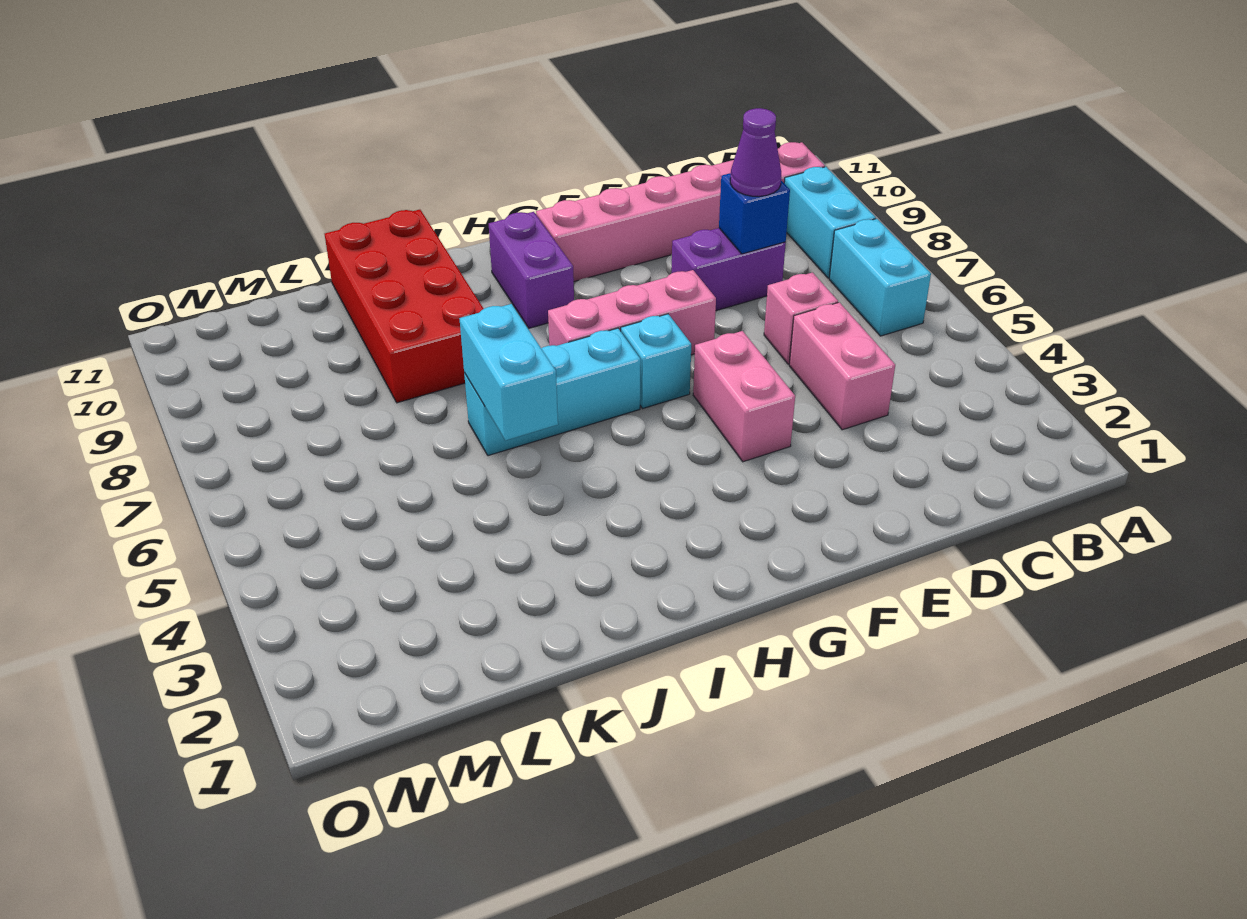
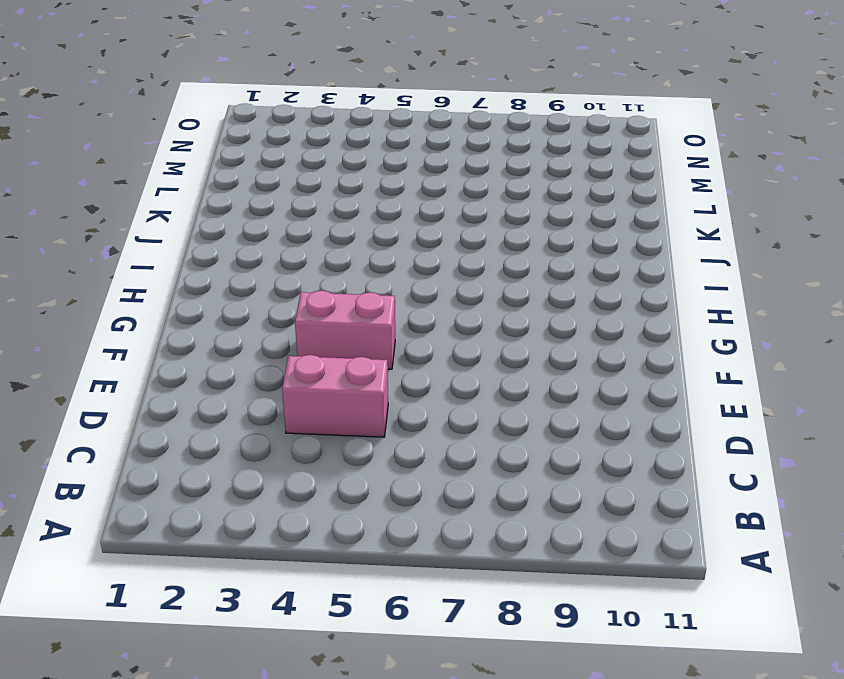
none -> cyan 1x2 brick [829,219,931,336]
none -> cyan 1x2 brick [784,167,876,278]
none -> pink 1x6 brick [536,142,825,281]

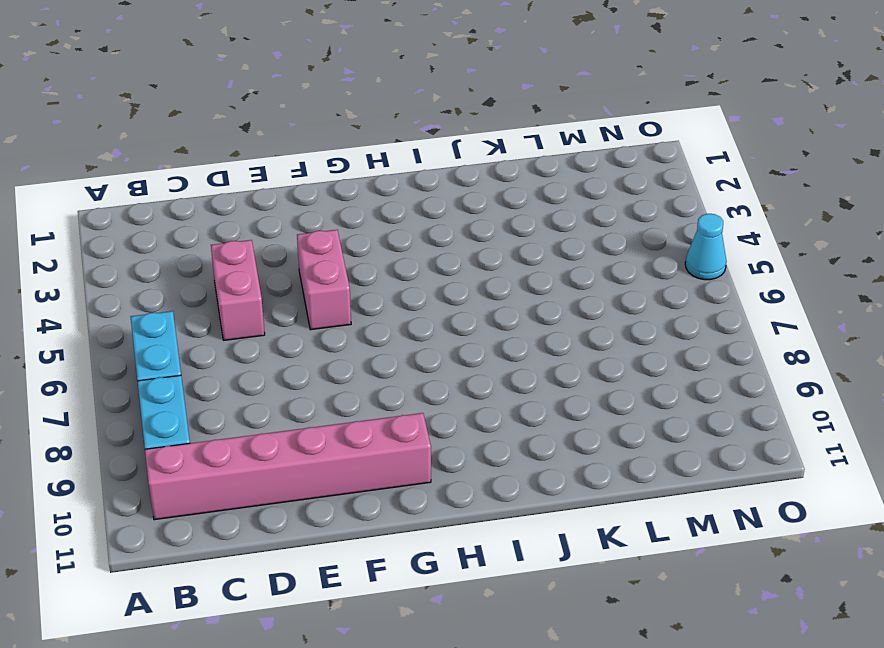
cyan 1x1 cone [685,214,726,280] -> none
none -> pink 1x1 brick [764,272,838,364]
none -> purple 1x2 brick [671,228,786,311]
none -> pink 1x3 brick [548,270,716,355]

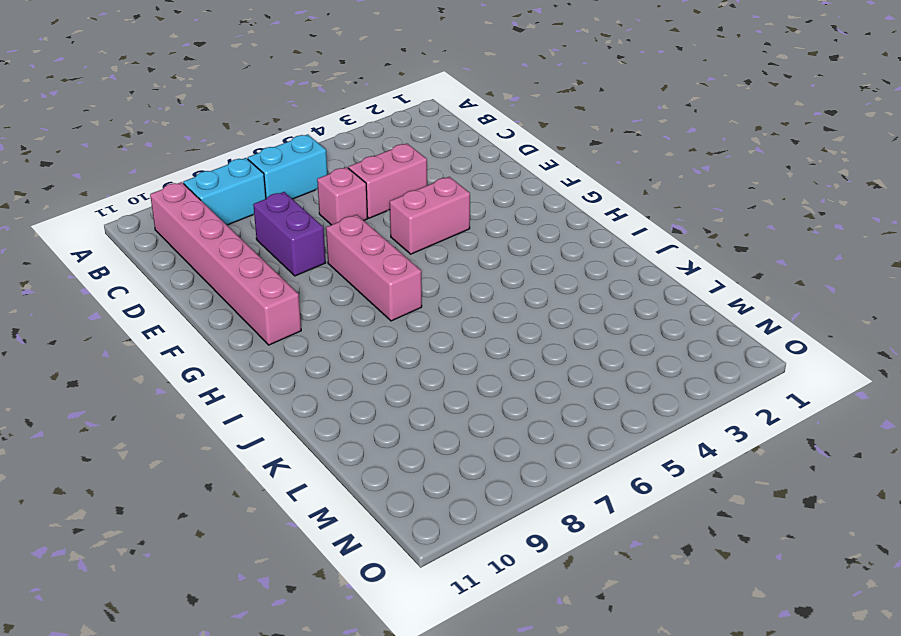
none -> cyan 1x1 brick [621,314,691,409]
none -> cyan 1x3 brick [464,328,641,456]
none -> purple 1x2 brick [489,212,574,328]

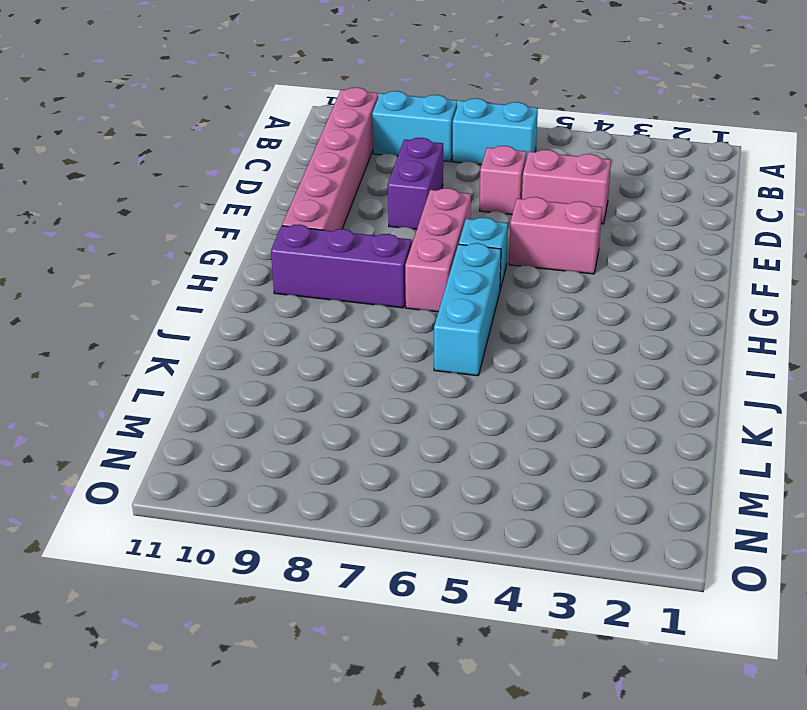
purple 1x3 brick [271,225,411,308] -> purple 1x2 brick [489,212,574,328]
none -> red 2x4 brick [325,210,484,403]
none -> blue 1x1 brick [719,173,790,254]
none -> cyan 1x2 brick [459,304,558,441]

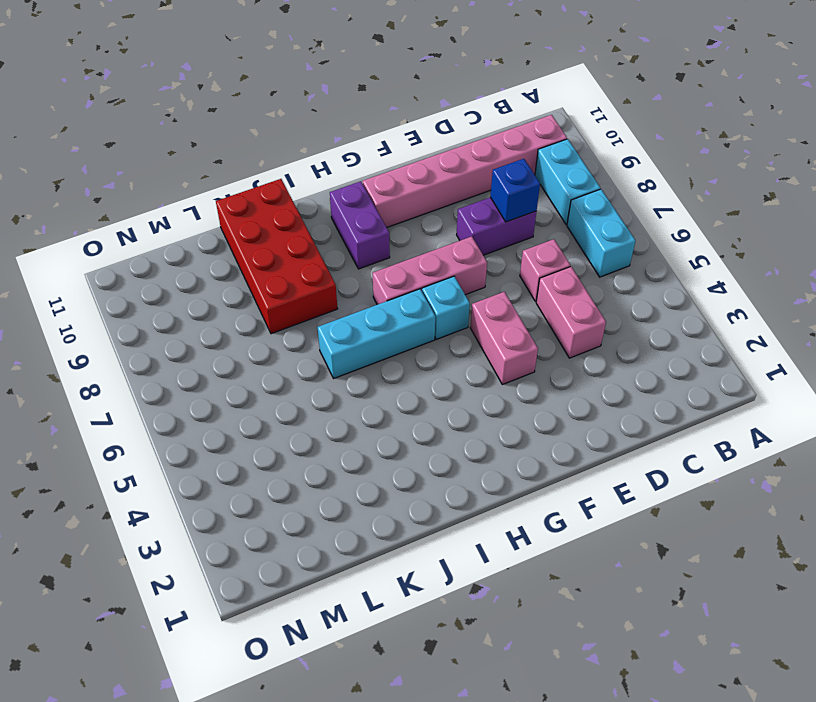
none -> cyan 1x2 brick [459,304,558,441]
none -> purple 1x1 cone [730,108,781,196]

